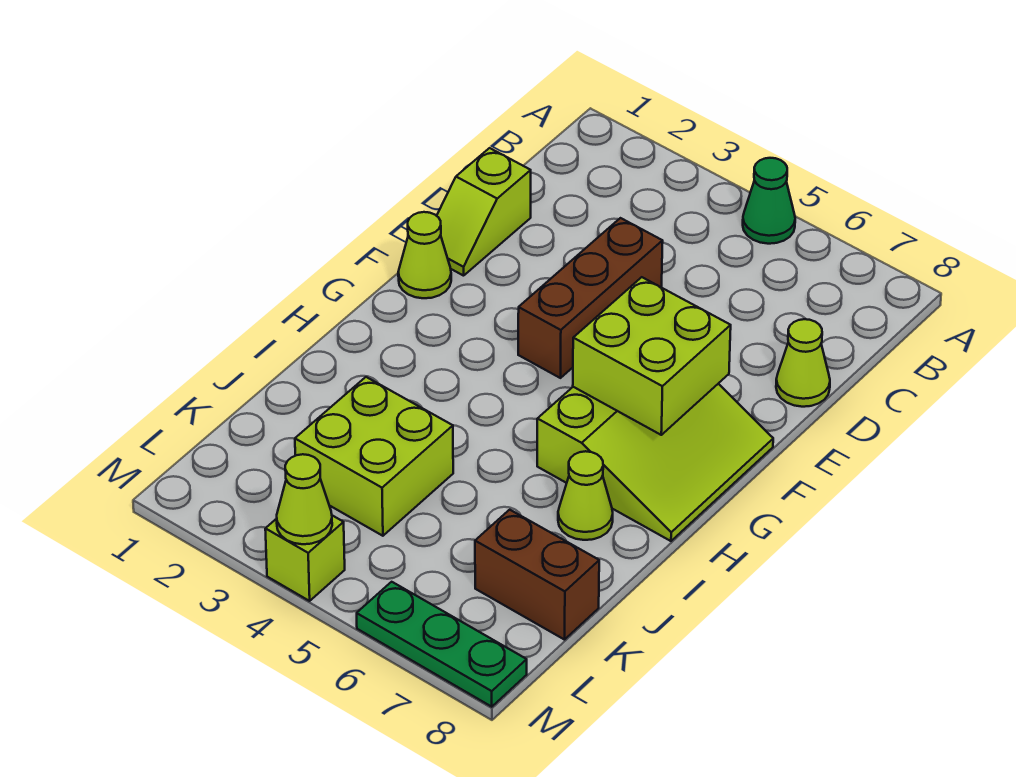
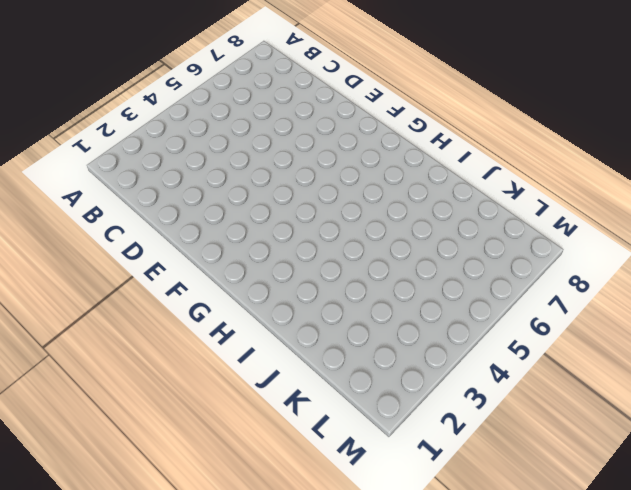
none -> green 1x1 cone [743,158,795,244]
none -> lime 1x2 slope [437,148,531,276]
none -> brown 1x3 brick [518,218,663,378]

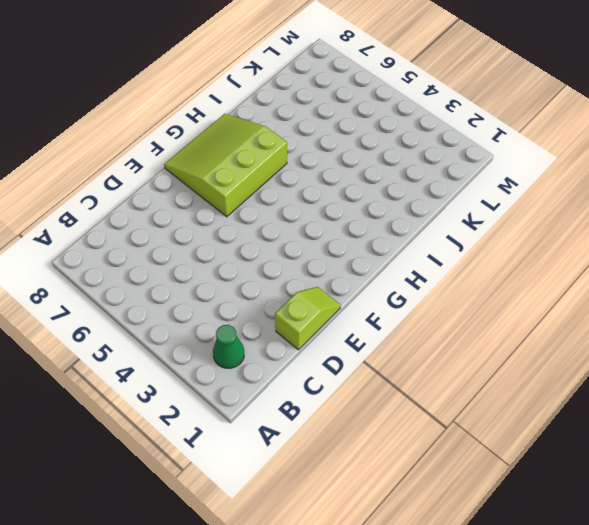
green 1x1 cone [213,325,244,368] -> green 1x1 cone moved to [743,158,795,244]
none -> brown 1x3 brick [518,218,663,378]
none -> lime 1x1 cone [776,319,830,407]
none -> lime 1x1 cone [398,212,451,298]

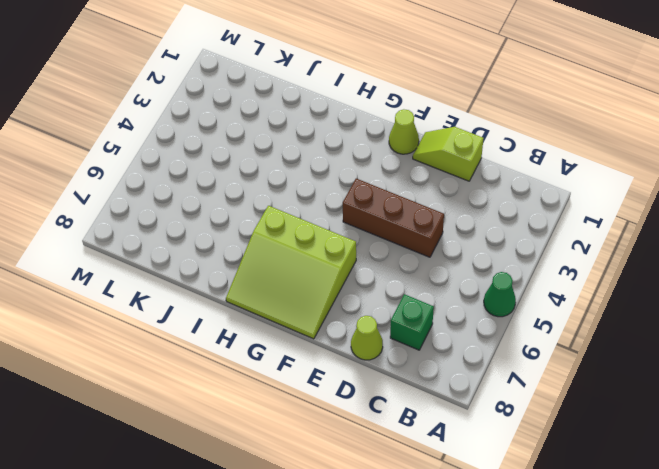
green 1x1 brick [390,294,434,350] -> none
none -> lime 1x1 cone [558,451,613,540]
none -> lime 2x2 brick [295,377,453,536]
none -> brown 1x2 brick [475,510,599,640]

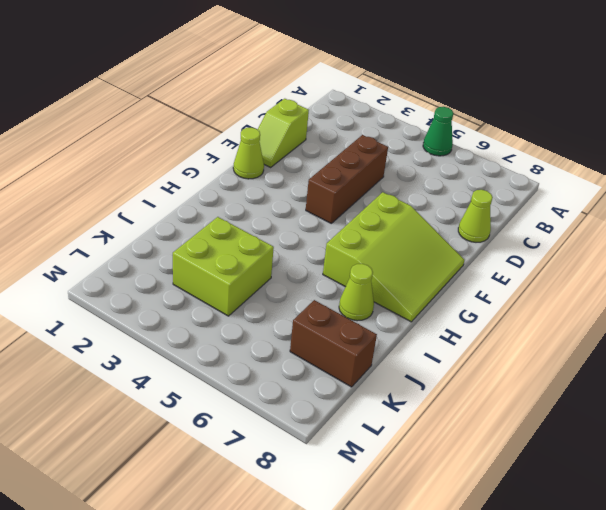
none -> lime 1x1 brick [265,515,345,601]
none -> green 1x3 plate [357,582,527,707]
none -> lime 2x2 brick [573,277,731,435]

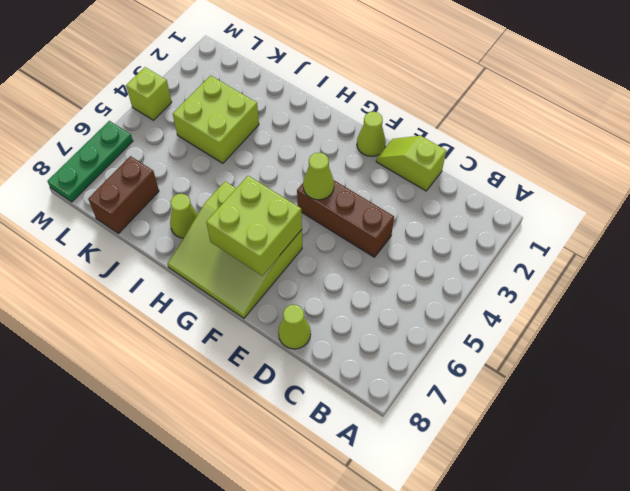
lime 1x1 cone [303,153,334,200] -> lime 1x1 cone moved to [277,454,332,544]
none -> green 1x1 cone [743,158,795,244]

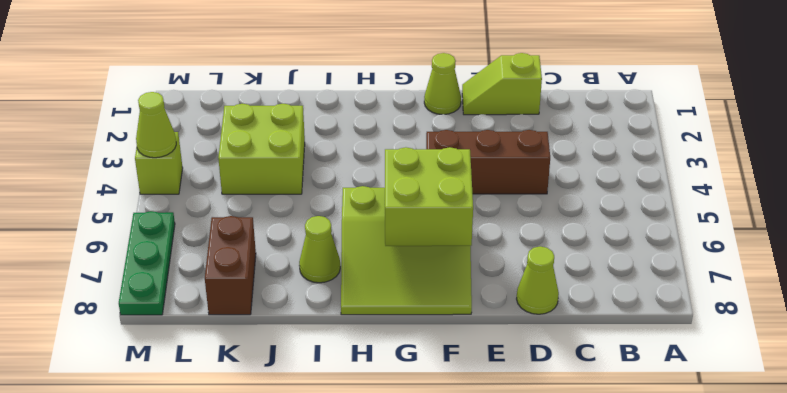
none -> green 1x1 cone [743,158,795,244]

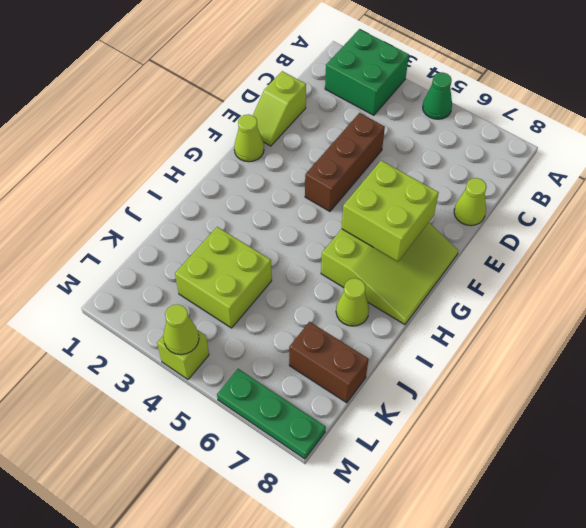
green 2x2 brick [325,29,409,115] -> none

